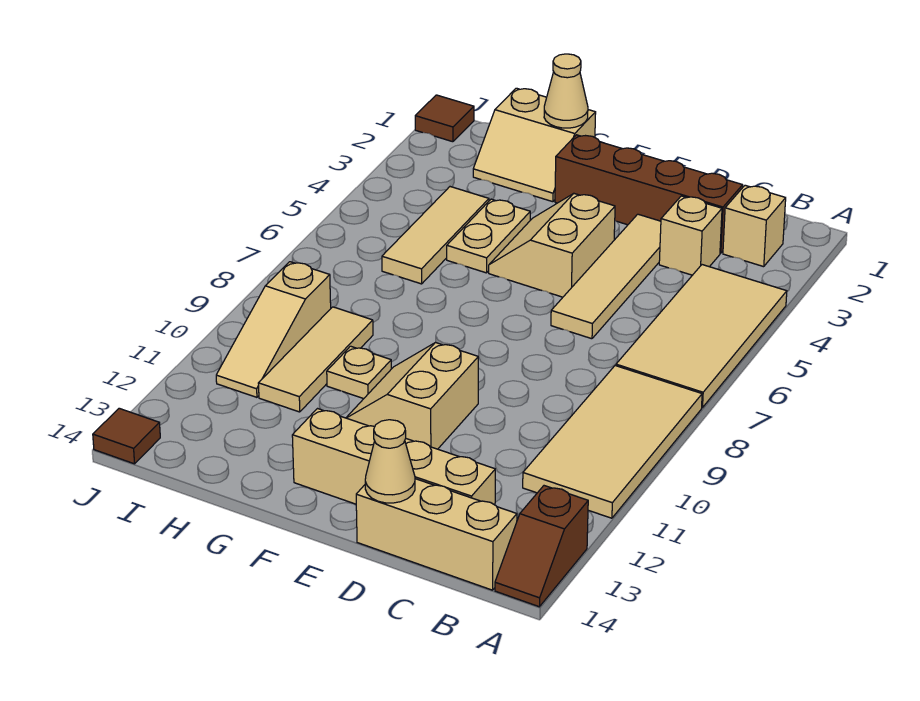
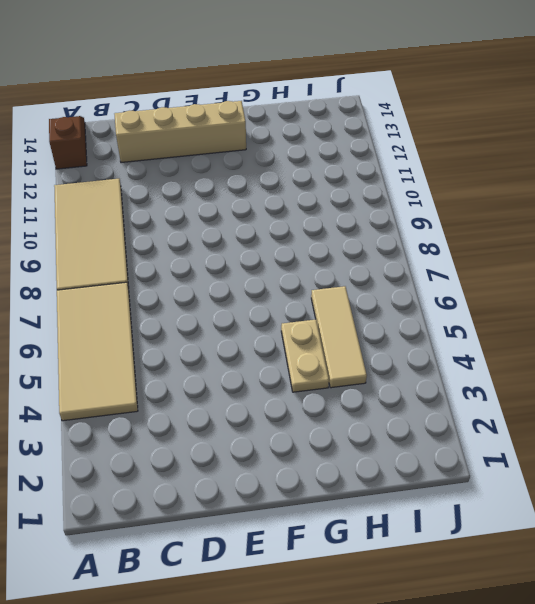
none -> tan 1x1 brick [723,185,786,267]
none -> tan 1x3 brick [356,479,517,590]
none -> brown 1x4 brick [555,135,743,253]

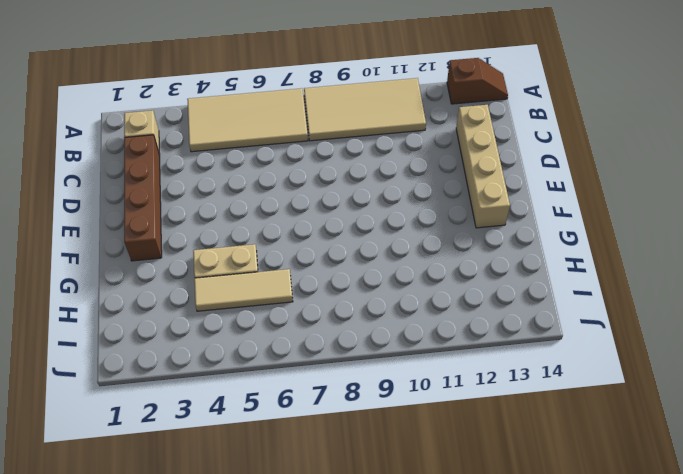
none -> tan 1x3 brick [356,479,517,590]
none -> tan 1x1 brick [659,196,722,275]
none -> tan 1x4 tile [551,214,661,339]

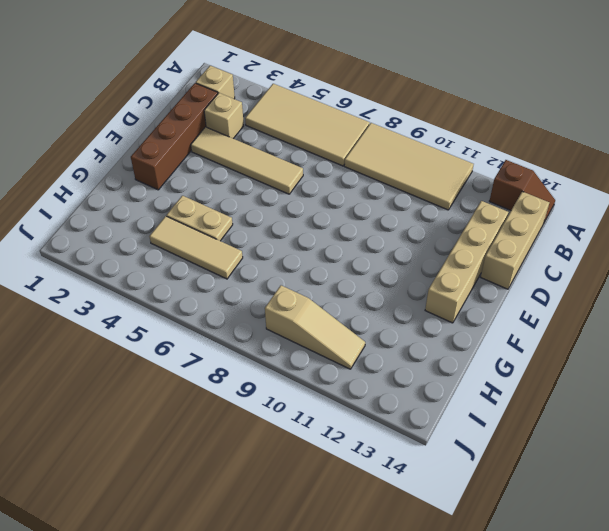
none -> tan 2x2 slope [489,194,615,297]
none -> tan 2x2 slope [346,342,478,449]
none -> tan 2x2 slope [473,88,596,202]

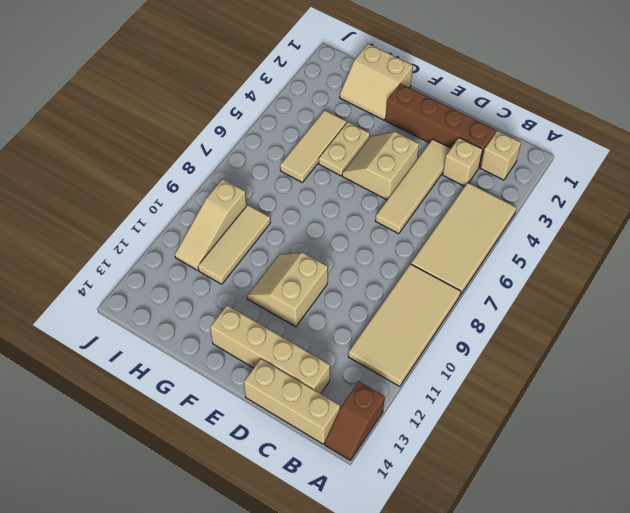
none -> tan 1x1 plate [327,346,391,399]
none -> brown 1x1 tile [415,95,474,142]
none -> brown 1x1 tile [93,408,160,464]

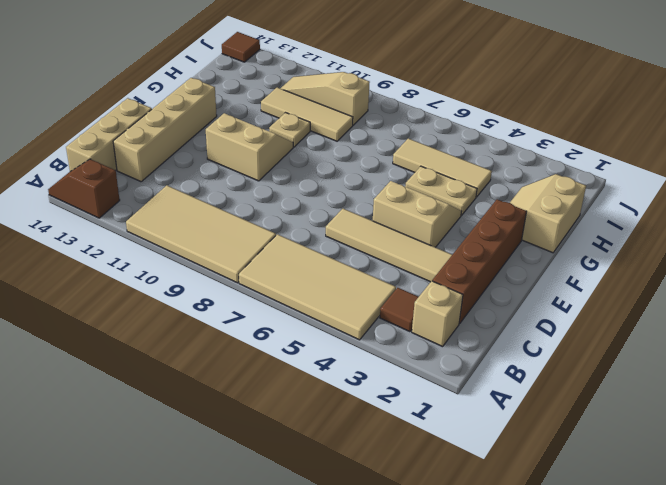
brown 1x1 tile [380,288,418,332] -> brown 1x1 tile moved to [415,95,474,142]
none -> tan 1x1 brick [659,196,722,275]
none -> tan 1x1 cone [365,420,415,503]
none -> tan 1x1 cone [544,54,588,128]

